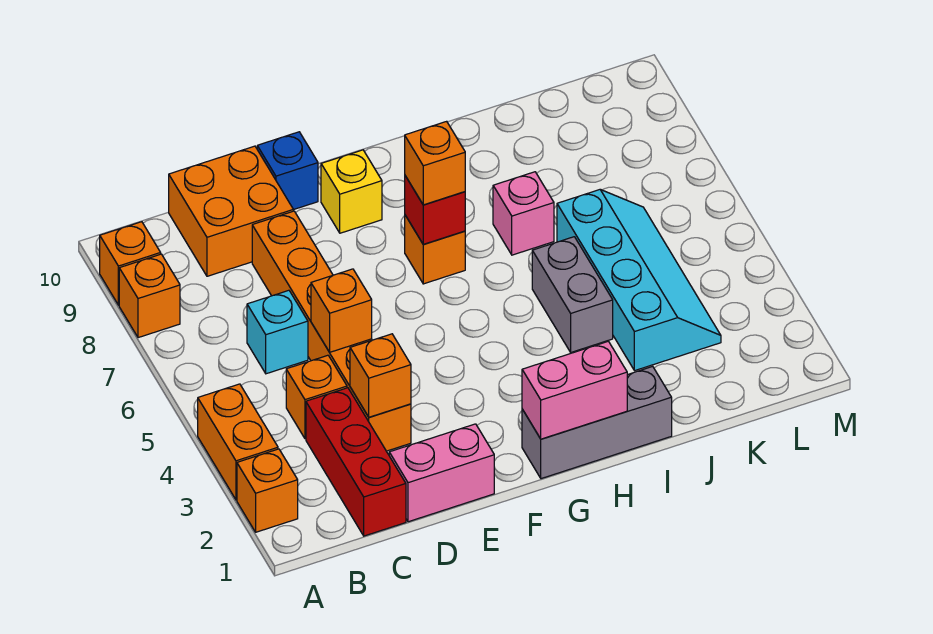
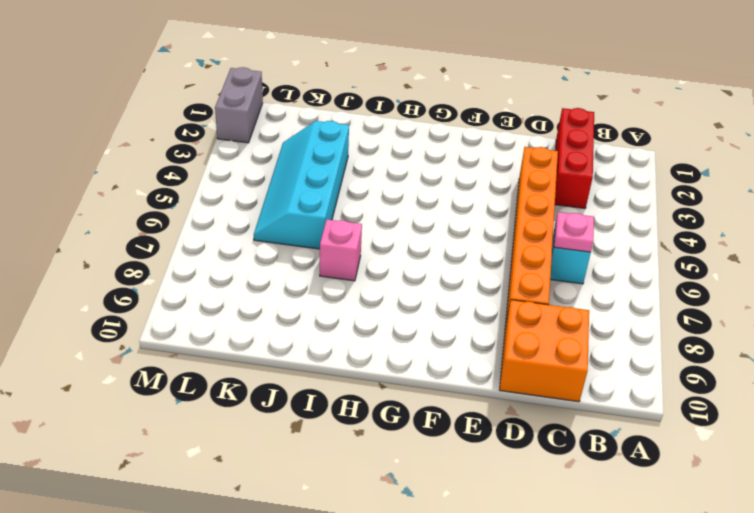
pink 1x1 plate [554,212,594,252] -> none
grey 1x2 brick [215,67,263,143] -> grey 1x2 brick moved to [532,237,613,352]
none -> orange 1x1 brick [237,449,298,532]
none -> orange 1x2 brick [198,384,278,500]
none -> orange 1x1 brick [119,254,180,338]

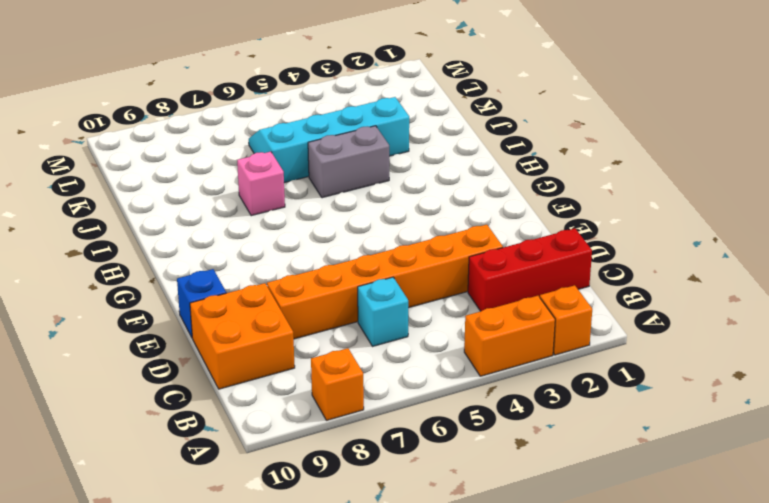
none -> orange 1x1 brick [100,222,161,305]
none -> orange 1x1 brick [286,355,347,439]
none -> pink 1x2 brick [389,424,494,522]

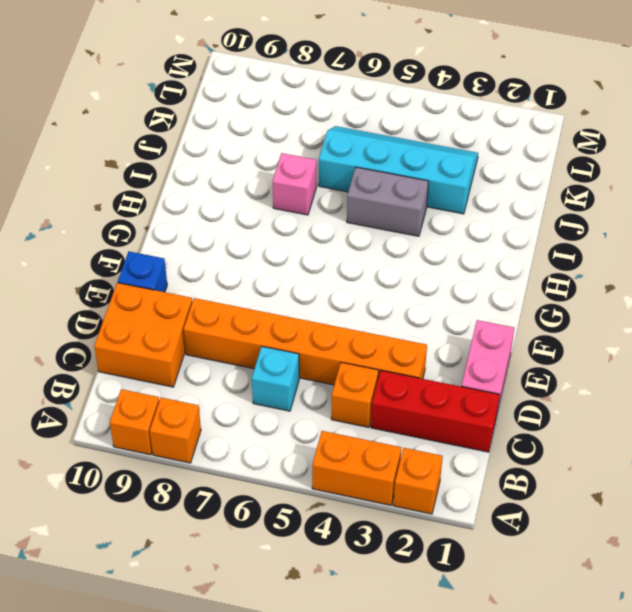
none -> yellow 1x1 brick [321,150,382,233]
none -> grey 1x3 brick [522,366,672,479]
none -> orange 1x1 brick [405,215,465,284]

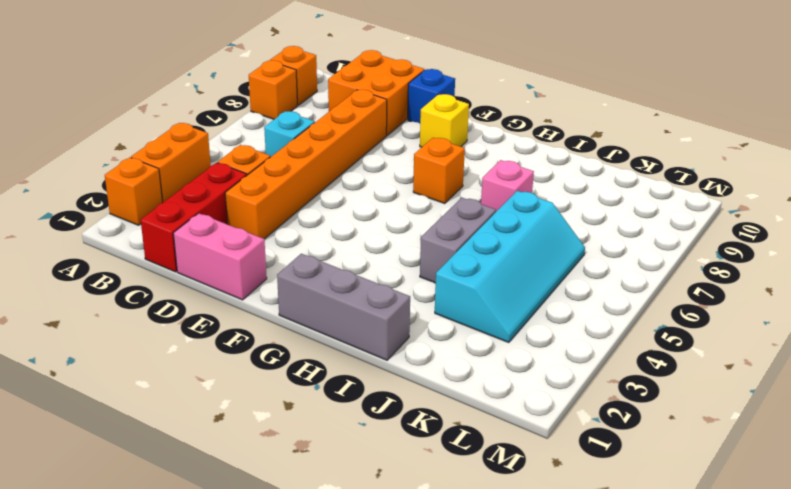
none -> orange 1x1 brick [350,334,411,417]
none -> orange 1x1 brick [311,269,372,352]
none -> pink 1x2 brick [522,341,627,439]

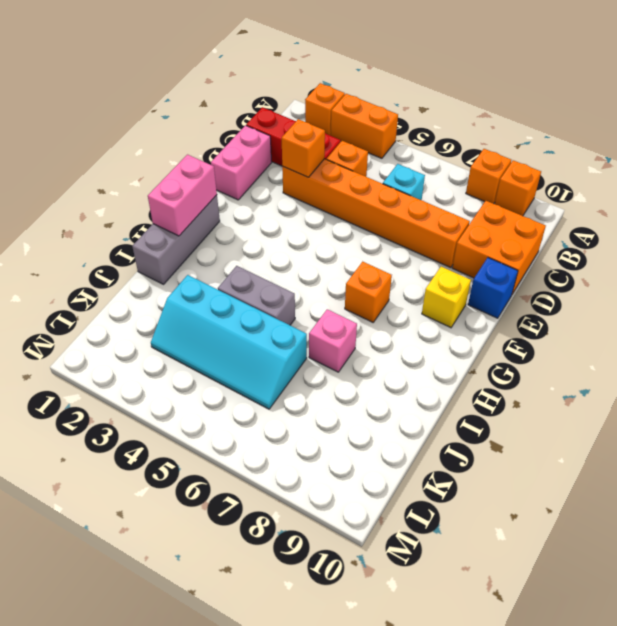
none -> orange 1x1 brick [311,269,372,352]
none -> red 1x1 brick [405,176,465,244]
none -> orange 1x1 brick [405,121,465,205]

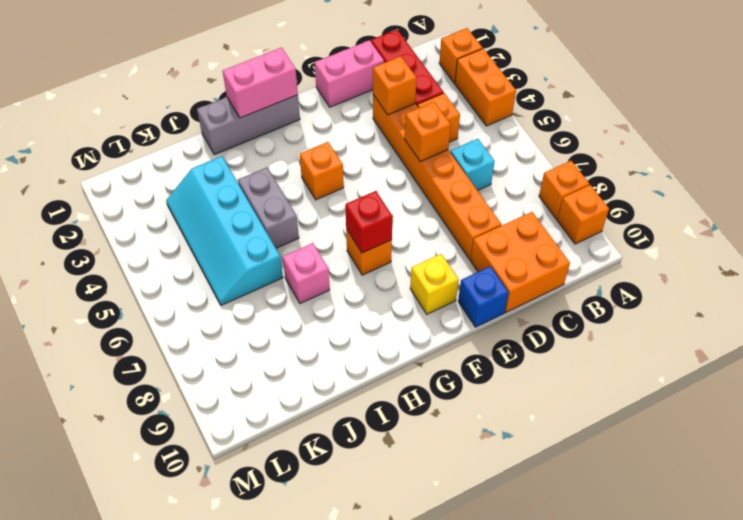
orange 1x1 brick [300,142,344,200] -> orange 1x1 brick moved to [405,121,465,205]

